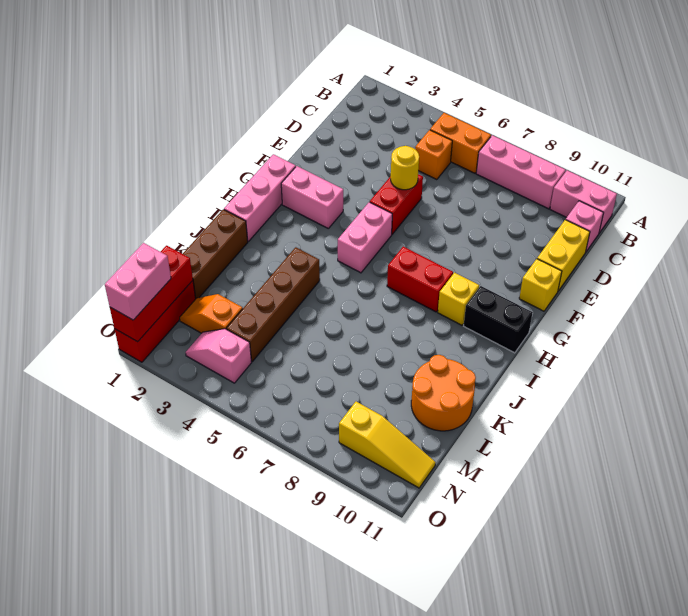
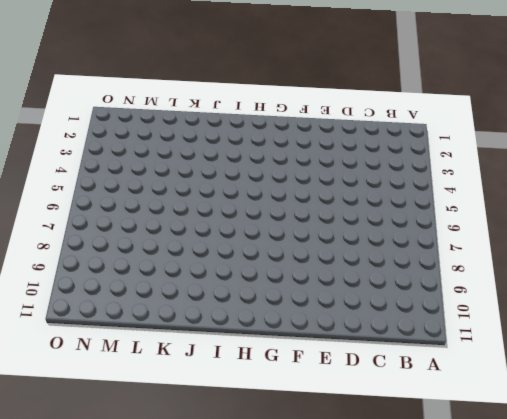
none -> orange 1x2 brick [430,113,491,173]
none -> pink 1x3 brick [476,135,566,209]
none -> pink 1x2 brick [550,170,617,233]

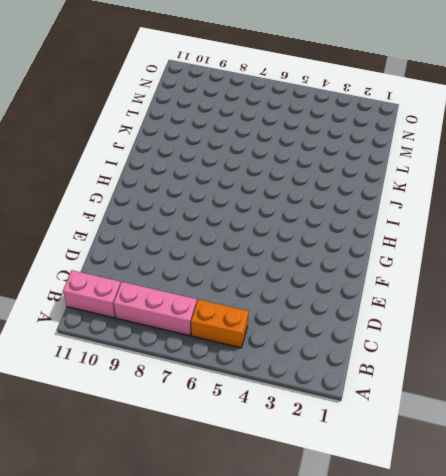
none -> orange 1x1 brick [415,130,452,180]
none -> pink 1x1 brick [566,201,603,252]
none -> yellow 1x2 brick [537,220,590,291]

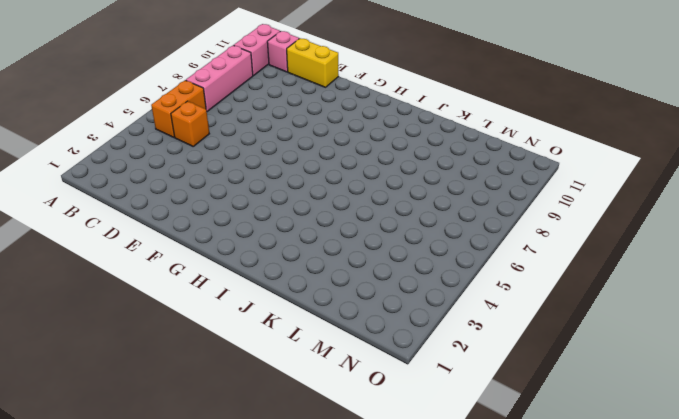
none -> red 1x2 brick [370,174,423,234]
none -> yellow 1x1 brick [519,259,562,311]
none -> pink 1x3 brick [224,154,296,241]

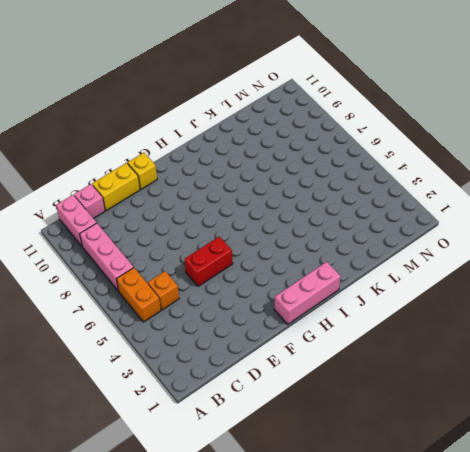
none -> pink 1x2 brick [281,166,343,228]
none -> pink 1x2 brick [338,202,392,273]
none -> red 1x2 brick [387,247,453,312]

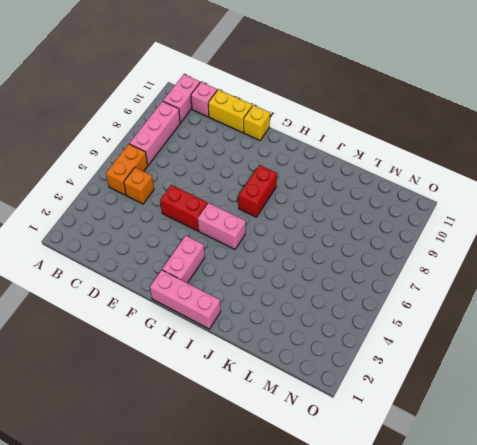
none -> yellow 1x1 brick [438,273,479,325]
none -> black 1x2 brick [464,286,533,353]
none -> brown 1x3 brick [183,209,248,298]

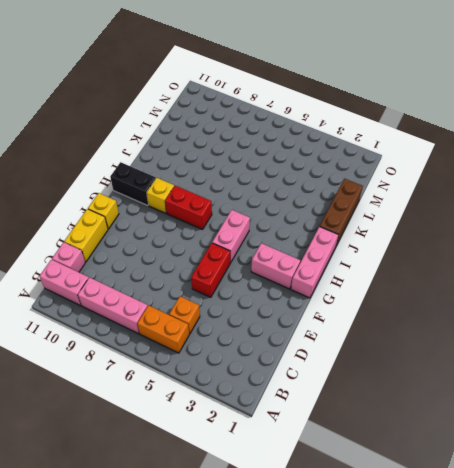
none -> brown 1x4 brick [226,247,320,361]
none -> orange 2x2 round brick [411,355,476,431]
none -> red 1x3 brick [115,281,196,362]

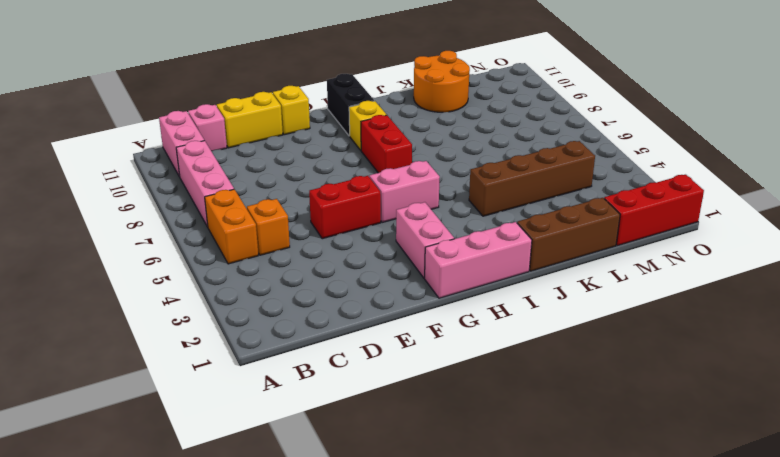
none -> orange 1x2 slope [180,294,243,333]
none -> pink 1x2 slope [186,329,252,383]
none -> yellow 1x3 slope [339,402,435,488]

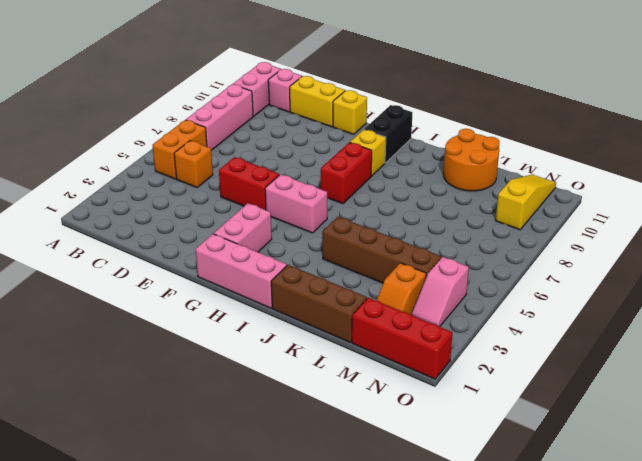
none -> yellow 1x1 round brick [391,146,419,190]
none -> red 1x3 brick [110,246,193,342]
none -> pink 1x2 brick [105,243,171,320]

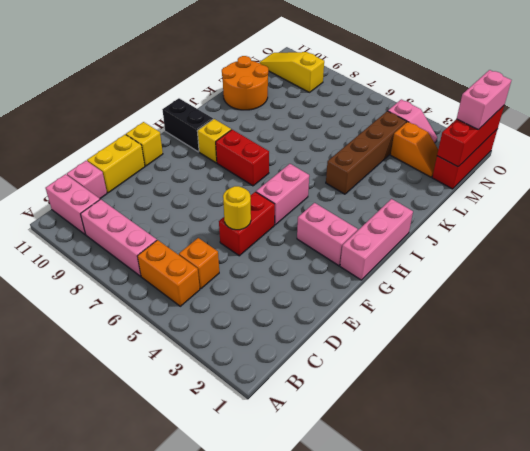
none -> brown 1x3 brick [183,209,248,298]

